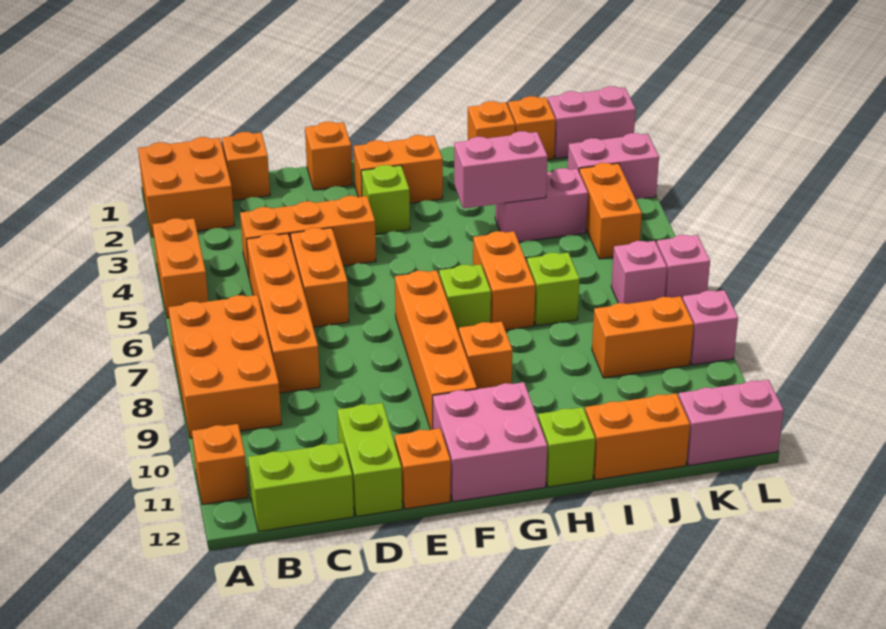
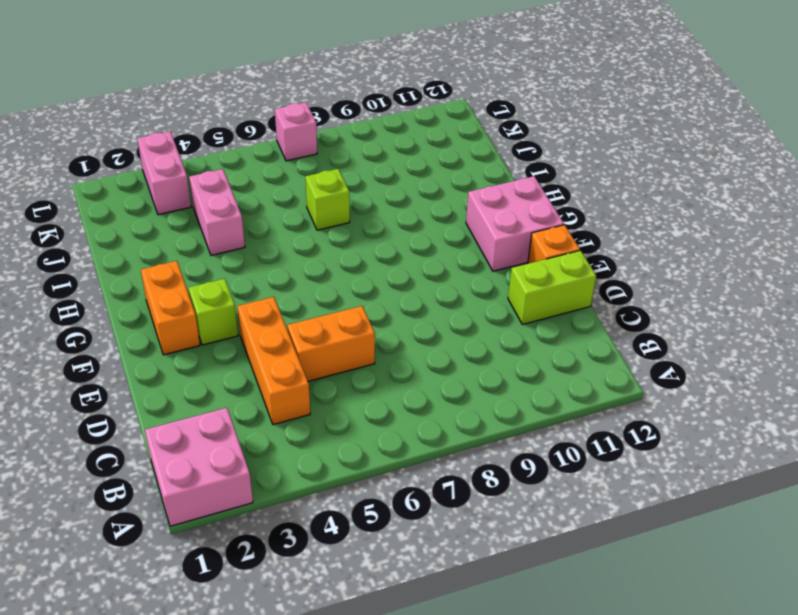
pink 2x2 brick [145,408,253,526] -> orange 2x2 brick [138,137,235,237]
none -> orange 1x2 brick [153,218,208,318]
none -> orange 2x3 brick [168,295,281,438]
none -> orange 1x1 brick [192,424,248,505]
none -> lime 1x2 brick [248,443,354,532]

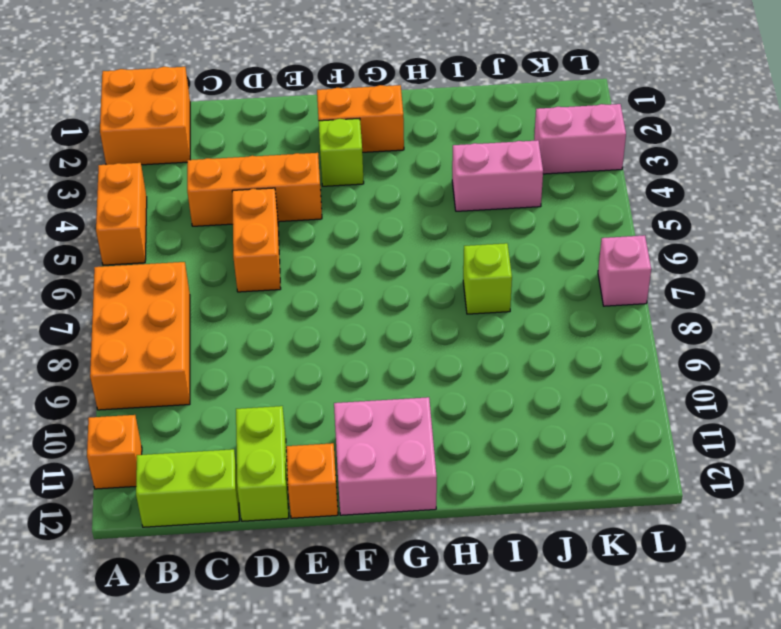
none -> orange 1x1 brick [222,132,270,200]
none -> orange 1x4 brick [246,234,320,393]
none -> orange 1x1 brick [305,122,353,190]
none -> orange 1x4 brick [395,270,477,430]

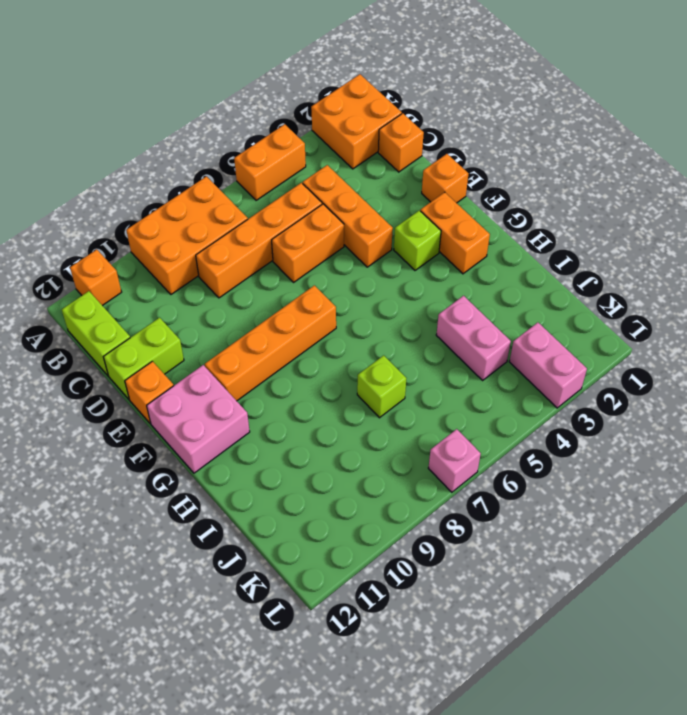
none -> lime 1x1 brick [439,264,491,333]
none -> orange 1x1 brick [459,322,512,389]
none -> orange 1x2 brick [473,231,535,330]
none -> lime 1x1 brick [538,407,595,487]

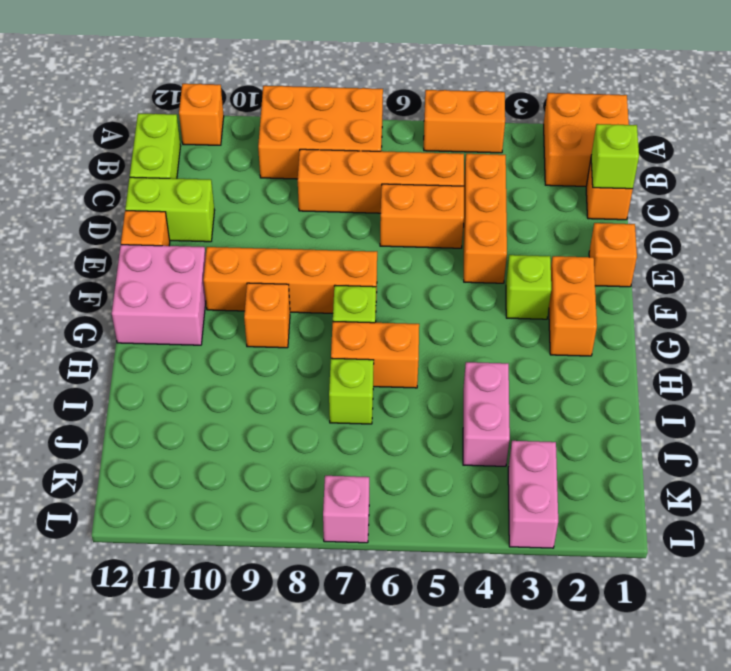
lime 1x1 brick [591,124,639,189] -> lime 1x1 brick moved to [538,407,595,487]
none -> orange 1x1 brick [468,101,515,140]
none -> orange 1x2 brick [585,393,690,480]
none -> orange 1x1 brick [508,96,556,160]
none -> orange 1x2 brick [592,296,694,378]

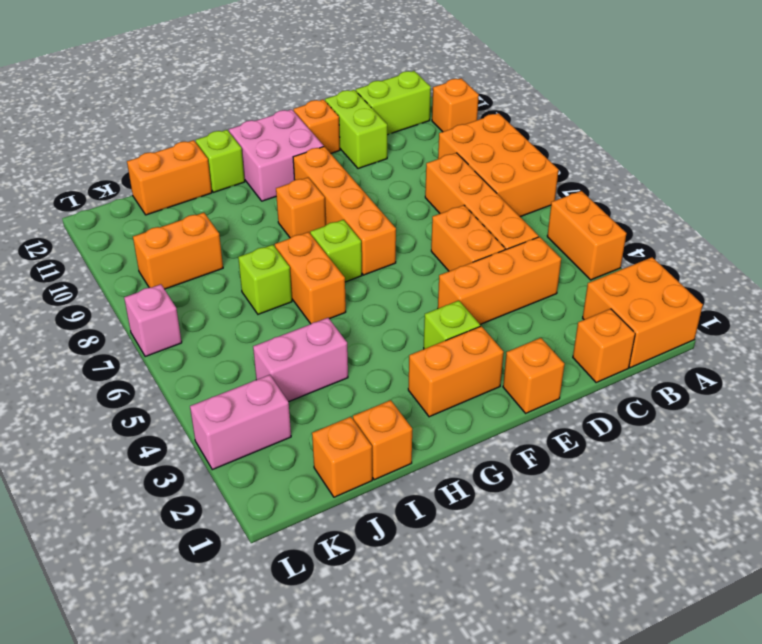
none -> pink 1x2 brick [548,86,636,159]
none -> orange 1x2 brick [579,163,642,259]
none -> pink 1x1 brick [611,241,667,304]
none -> pink 1x2 brick [678,380,784,466]

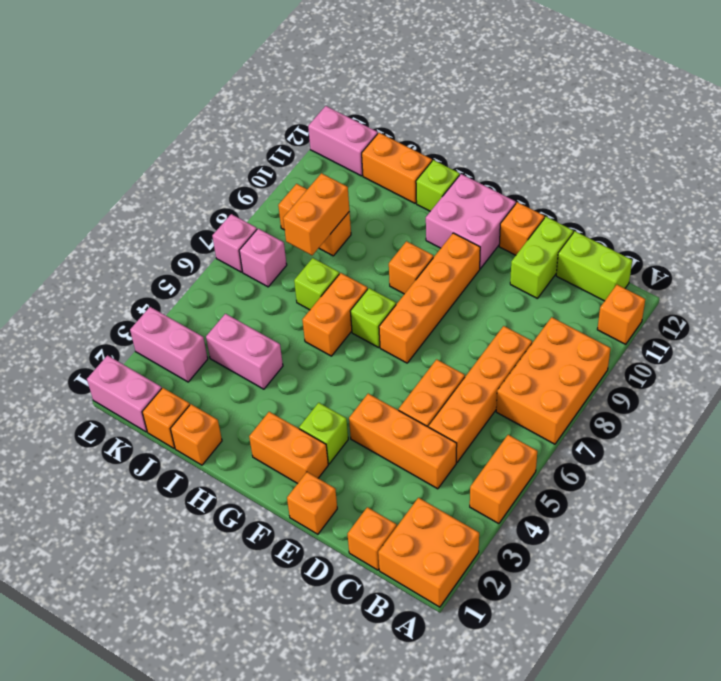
orange 1x2 brick [283,173,349,255] -> orange 1x2 brick moved to [579,163,642,259]
none -> pink 1x1 brick [683,290,738,365]
none -> pink 1x2 brick [454,131,548,209]

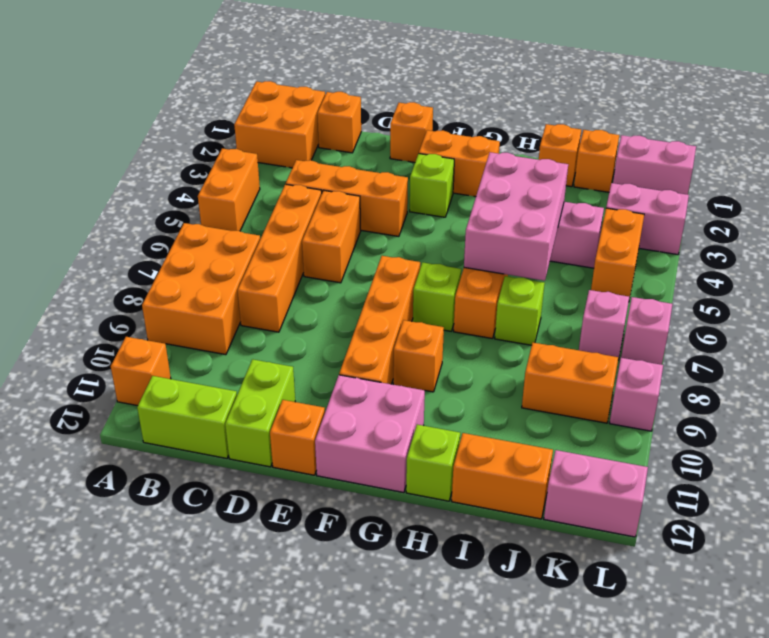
pink 2x3 brick [464,152,568,281] -> pink 1x2 brick [454,131,548,209]

